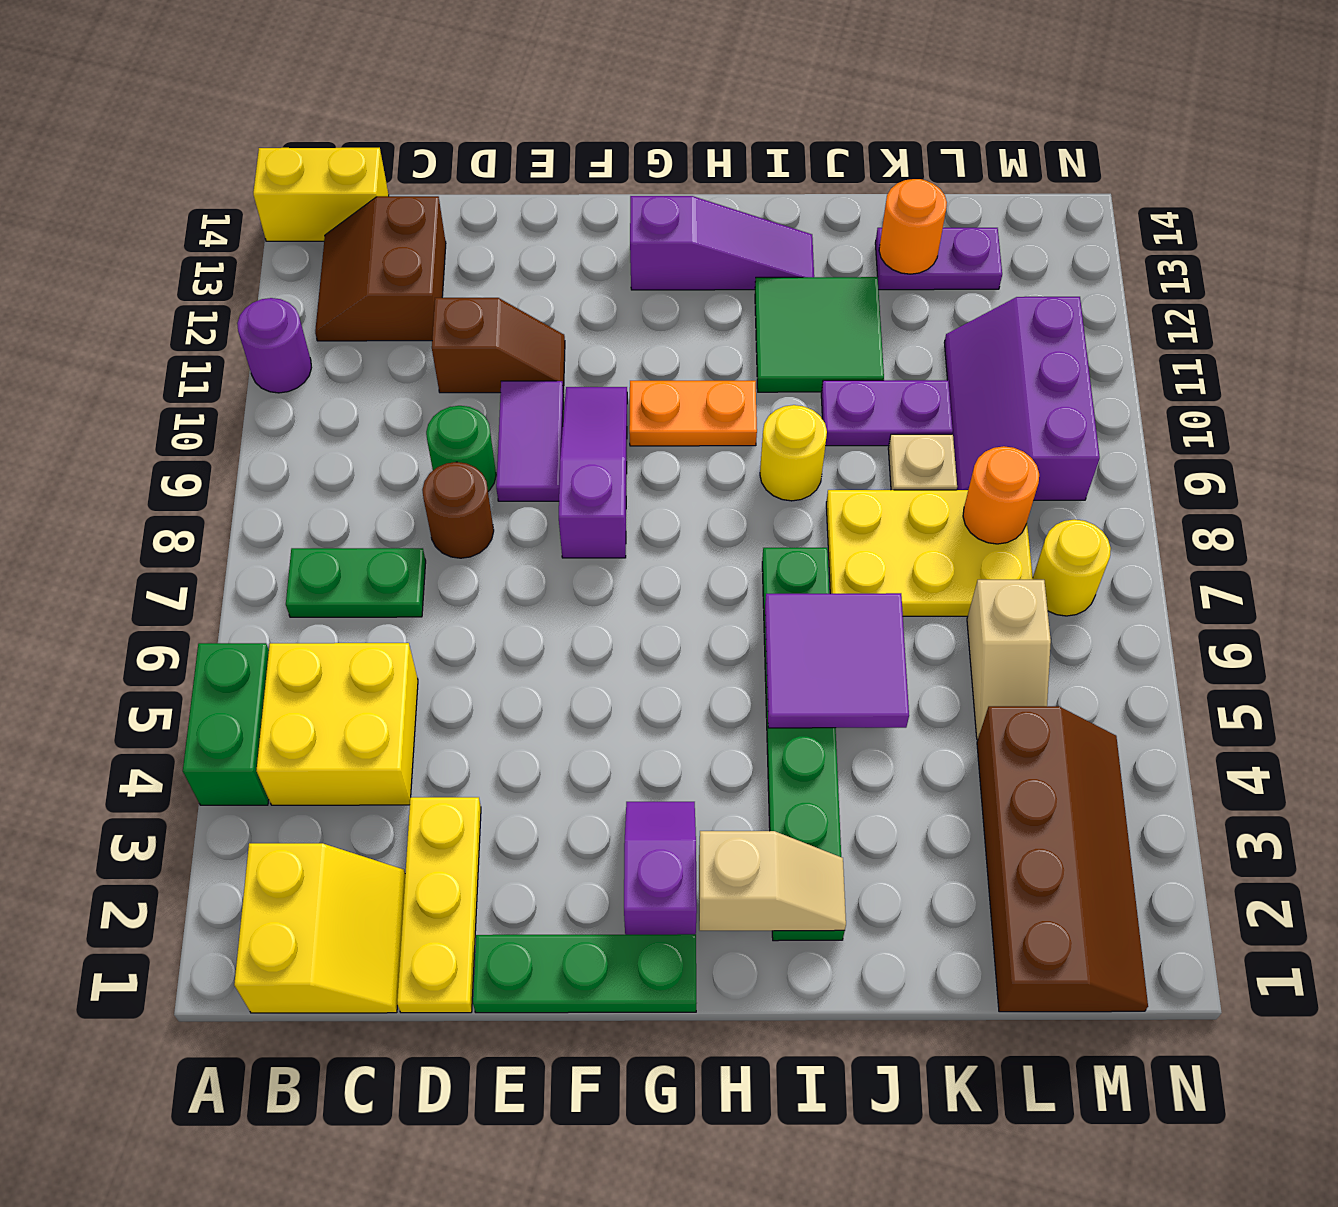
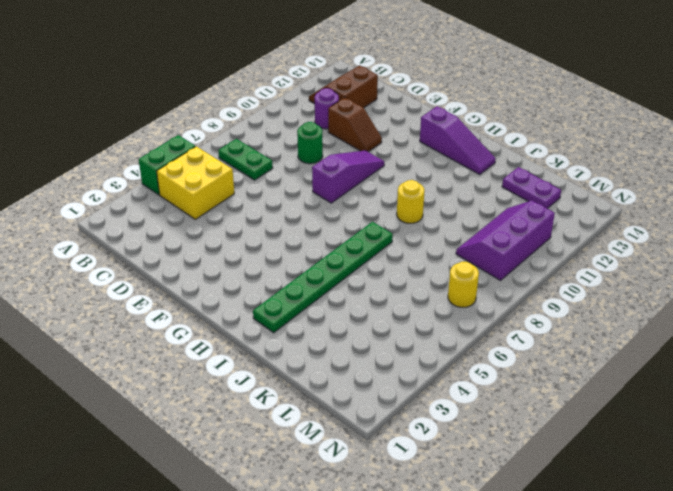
purple 1x1 round brick [315,88,339,129] -> purple 1x1 round brick moved to [237,298,312,393]
none -> yellow 1x2 brick [253,148,389,241]
none -> yellow 2x2 slope [234,843,405,1013]
none -> yellow 1x3 plate [397,797,481,1013]
none -> brown 1x1 round brick [422,462,494,558]

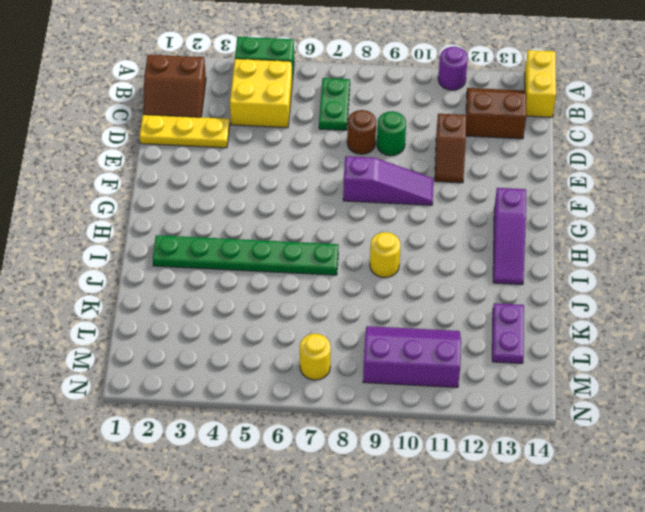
brown 2x2 slope [143,55,206,117] -> yellow 2x2 slope [234,843,405,1013]
none -> green 1x3 plate [473,934,696,1013]
none -> purple 1x2 tile [496,381,564,501]
none -> purple 1x2 slope [624,802,697,935]
none -> orange 1x2 plate [629,381,757,446]

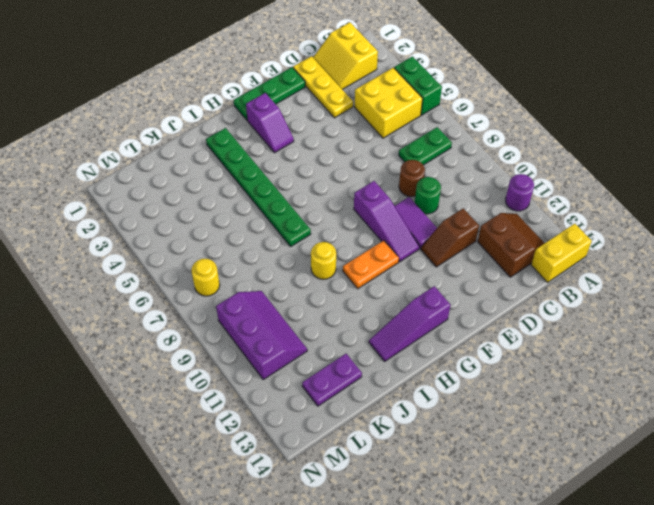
none -> green 2x2 tile [755,277,884,392]
none -> yellow 2x3 plate [826,490,1033,616]
none -> purple 1x2 plate [821,380,953,446]
none -> tan 1x1 plate [888,434,957,490]

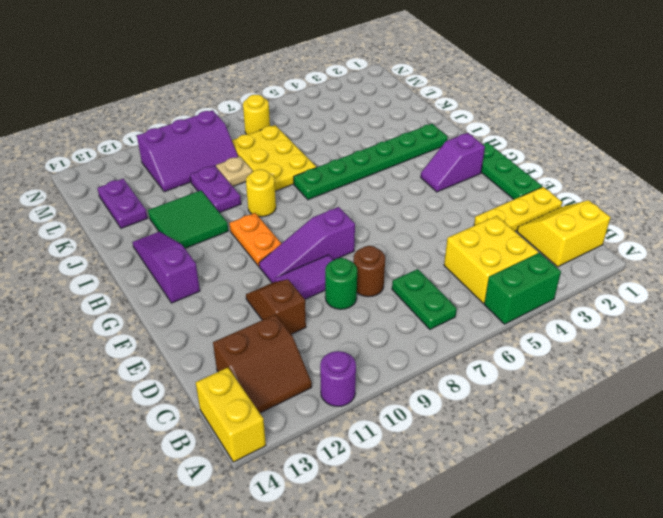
none -> brown 2x4 slope [977,706,1148,1012]
none -> tan 1x2 slope [967,580,1051,739]
none -> tan 1x2 slope [699,831,846,931]
none -> purple 2x2 tile [765,593,909,728]

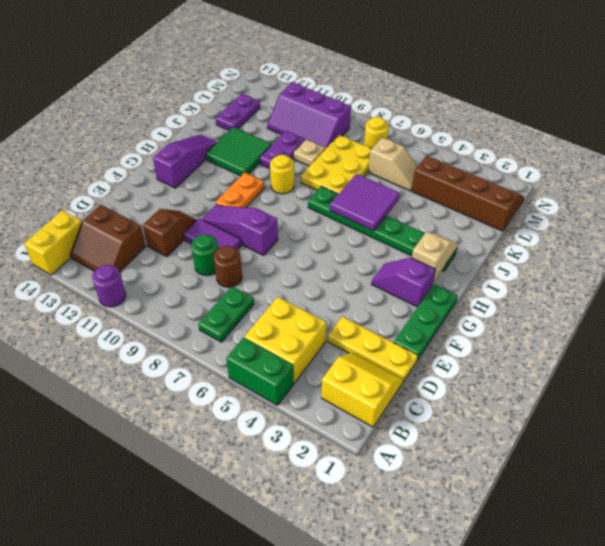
none -> orange 1x1 round brick [879,179,947,274]
none -> orange 1x1 round brick [963,446,1039,544]

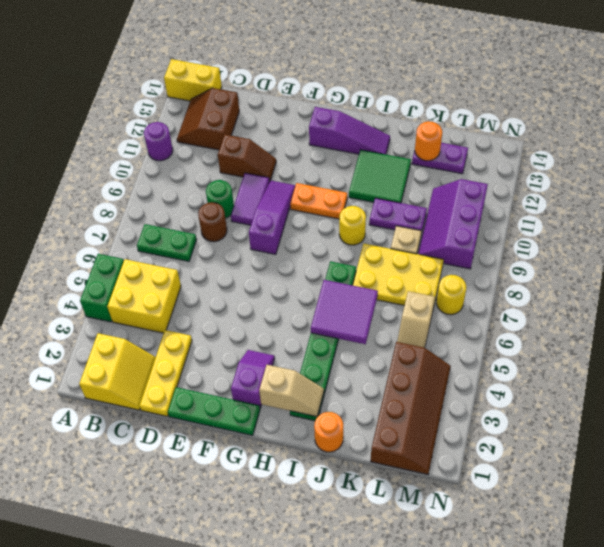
orange 1x1 round brick [314,412,343,452] -> orange 1x1 round brick moved to [963,446,1039,544]

